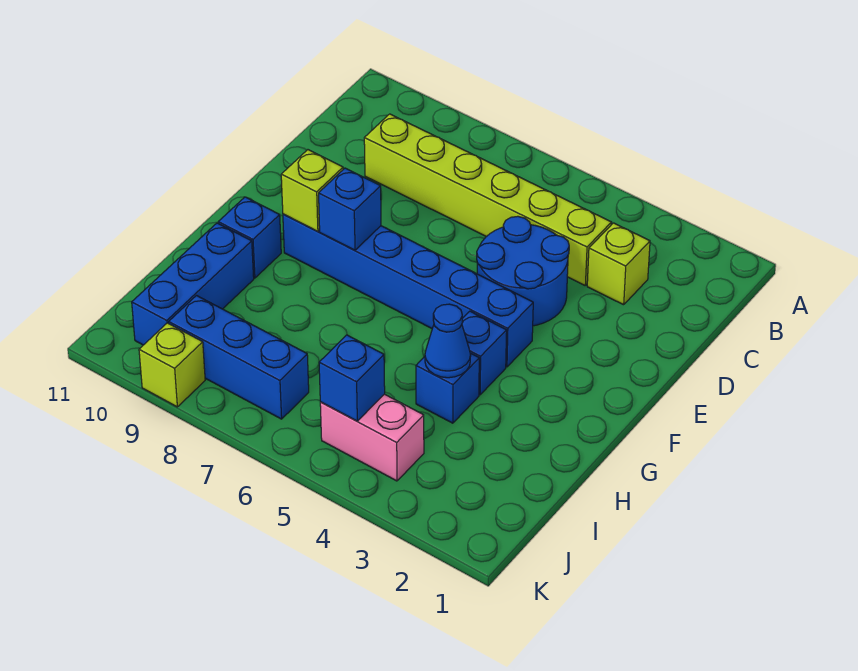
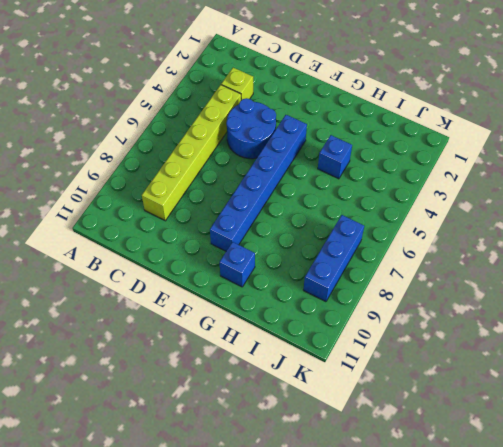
none -> blue 1x1 brick [462,311,507,395]
none -> blue 1x3 brick [132,223,254,345]
none -> pink 1x2 brick [320,394,424,481]

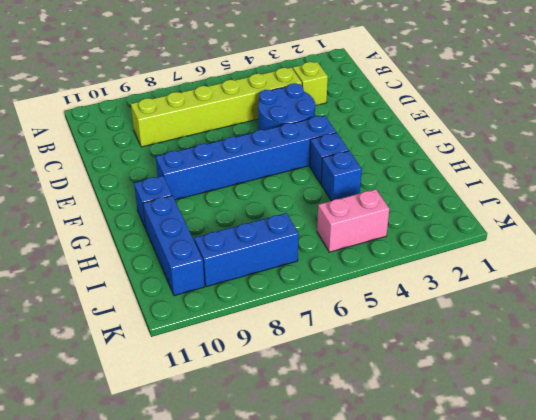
none -> lime 1x1 brick [139,323,205,407]
none -> blue 1x1 brick [319,168,381,250]
none -> lime 1x1 brick [281,150,343,232]

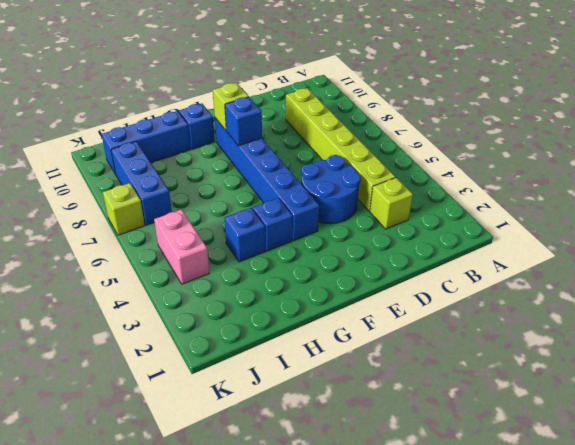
lime 1x1 brick [103,183,145,235] -> lime 1x1 brick moved to [139,323,205,407]
none -> blue 1x1 cone [425,304,471,378]
none -> blue 1x1 brick [319,335,385,421]

